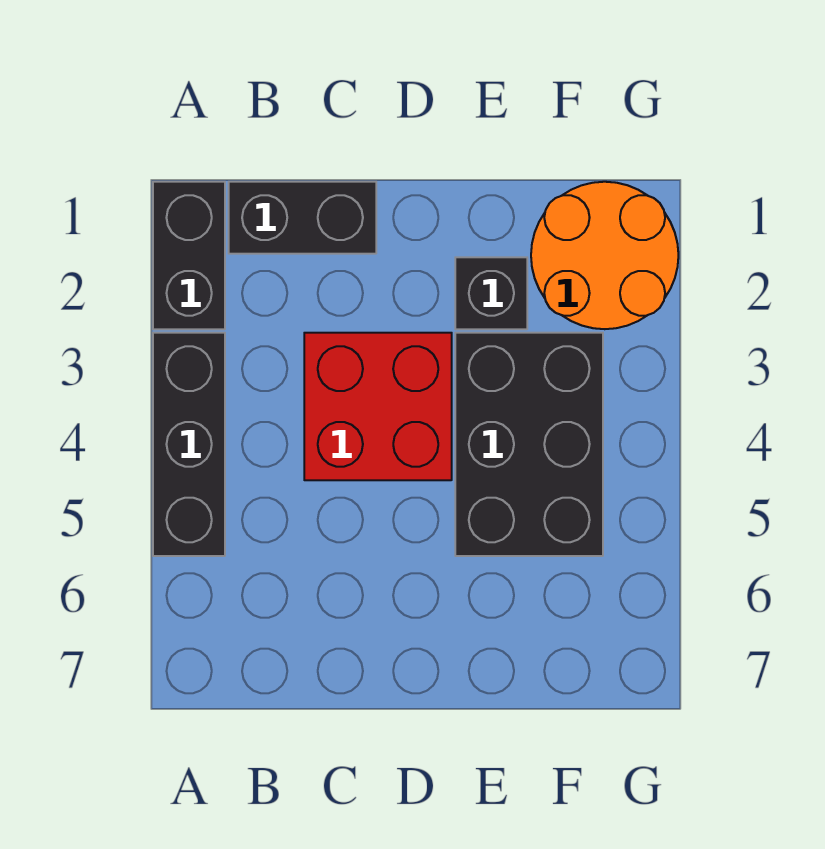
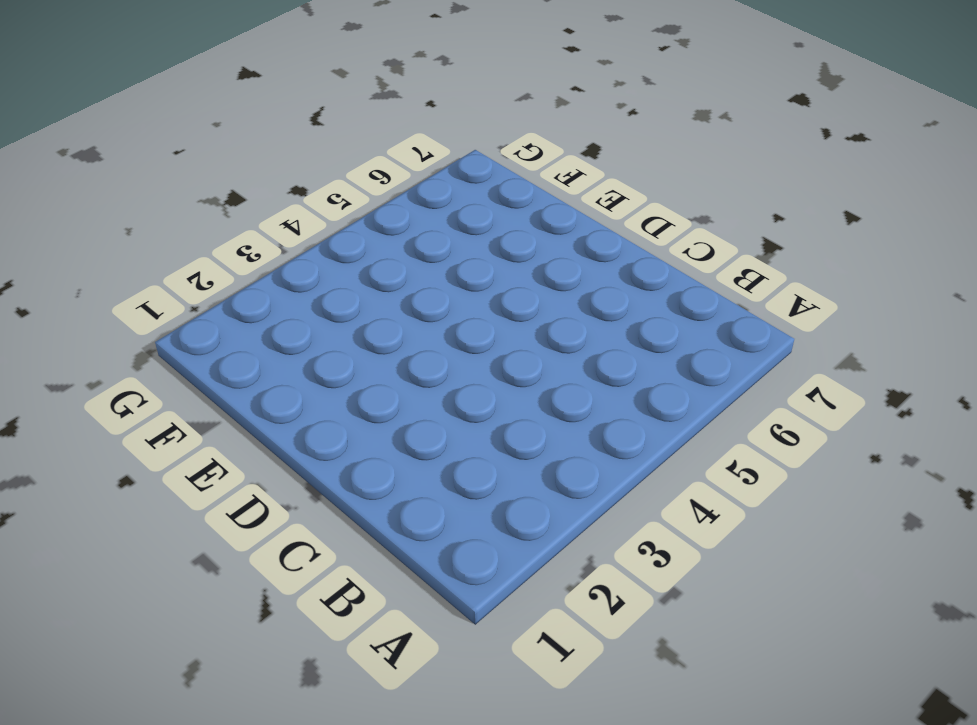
none -> black 1x2 brick [153,182,225,329]
none -> black 1x3 brick [153,333,225,556]

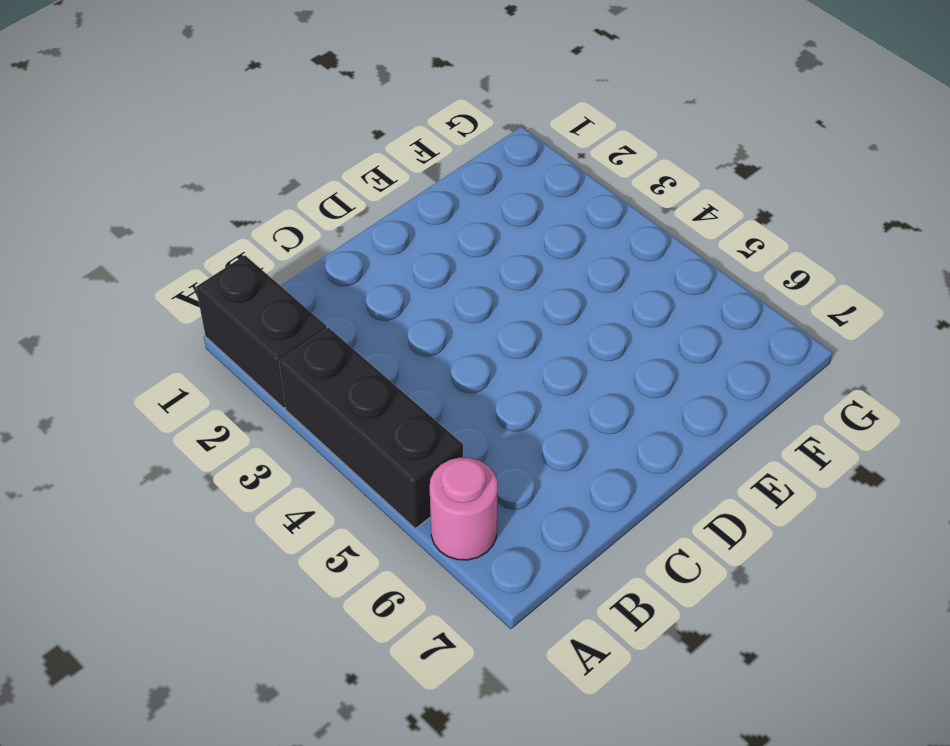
pink 1x1 round brick [430,458,498,560] -> none
none -> black 1x2 brick [229,182,376,254]
none -> red 2x2 brick [304,333,452,480]

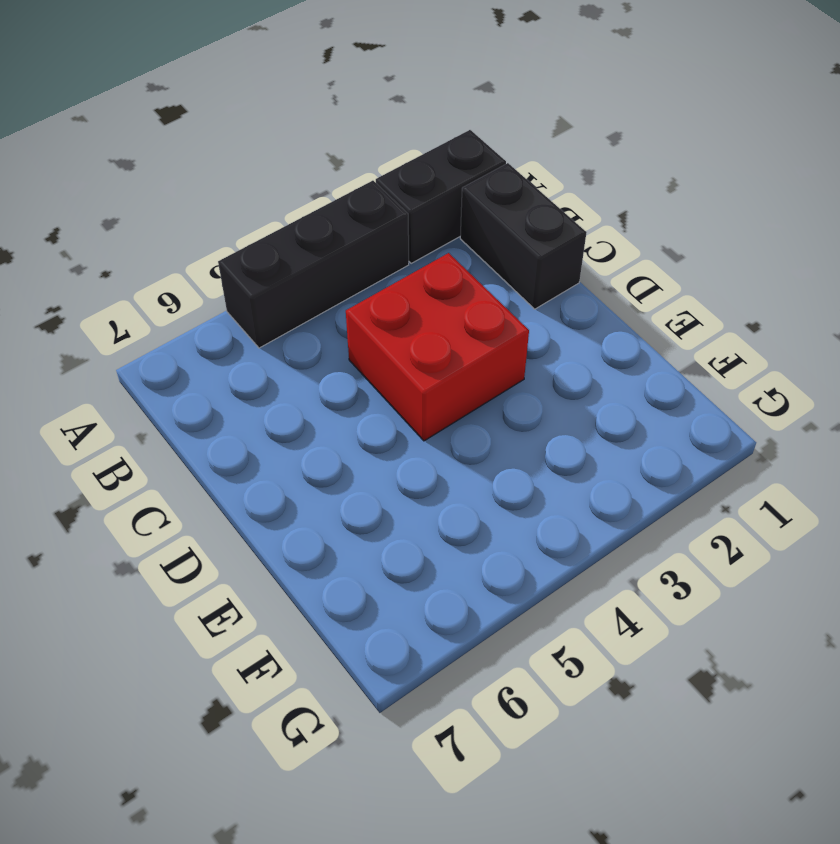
none -> black 1x1 brick [455,257,527,329]
none -> black 2x3 brick [455,333,603,556]

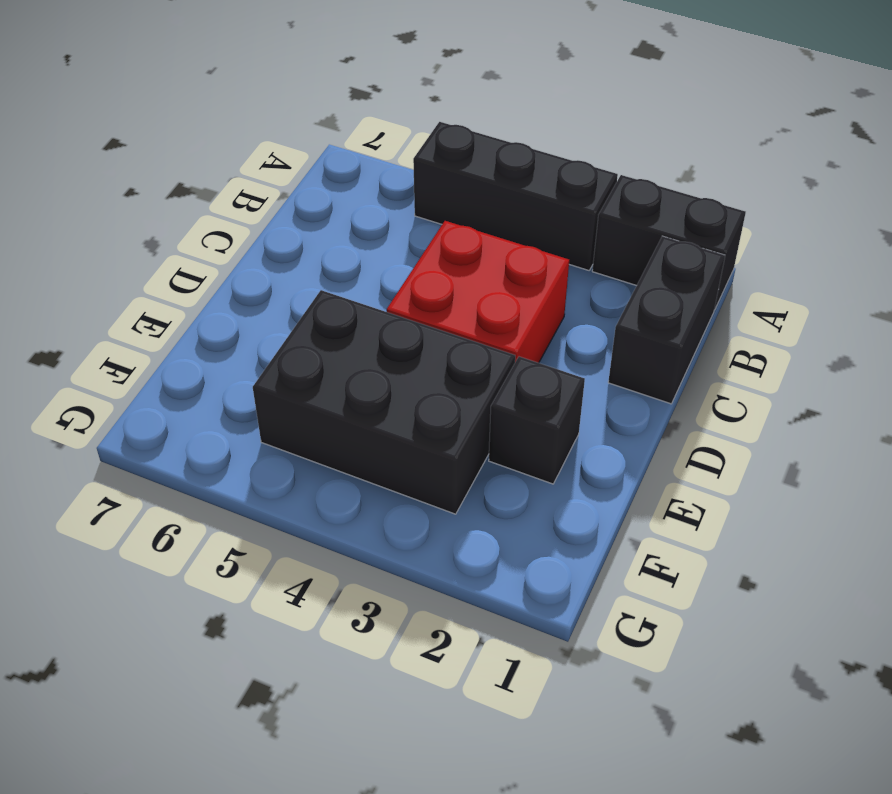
none -> orange 2x2 round brick [531,182,678,329]

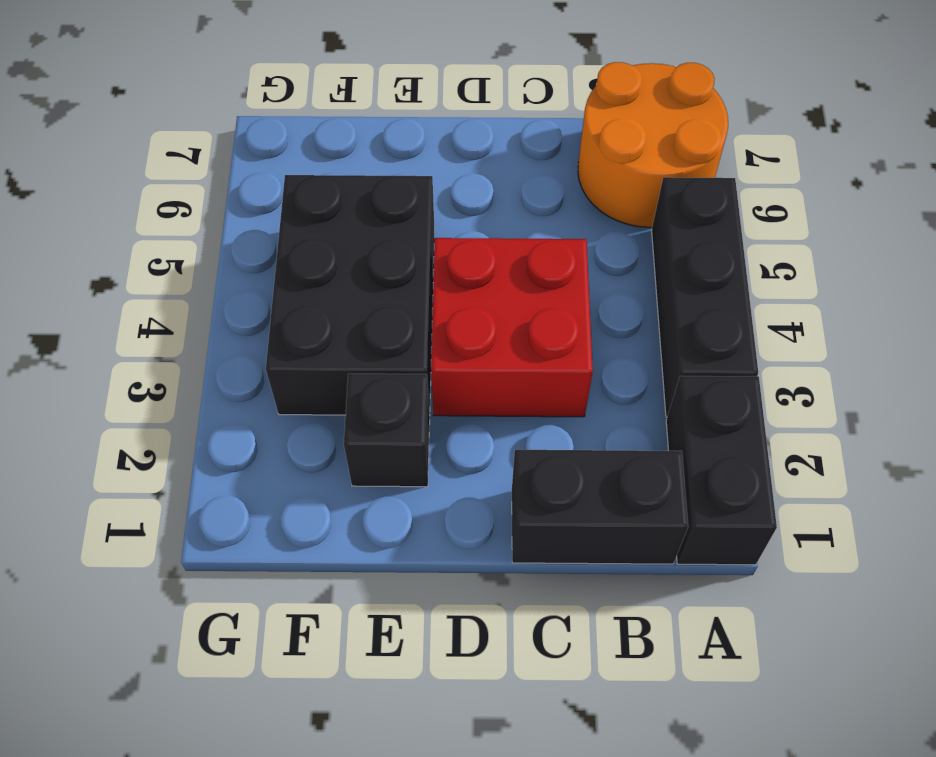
orange 2x2 round brick [578,62,728,227] -> orange 2x2 round brick moved to [531,182,678,329]

